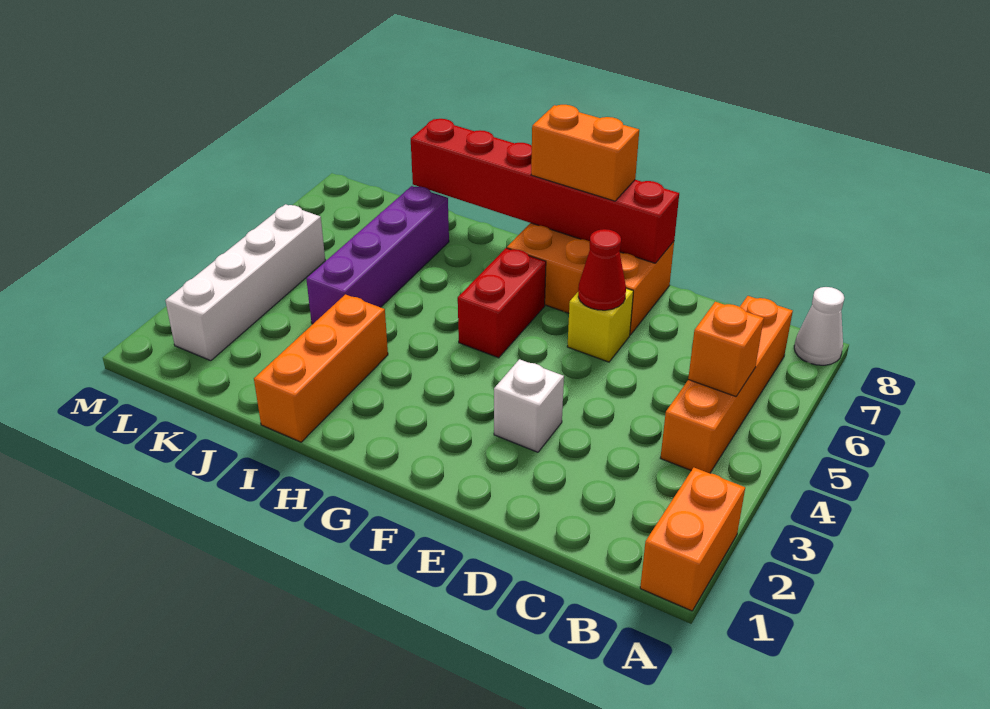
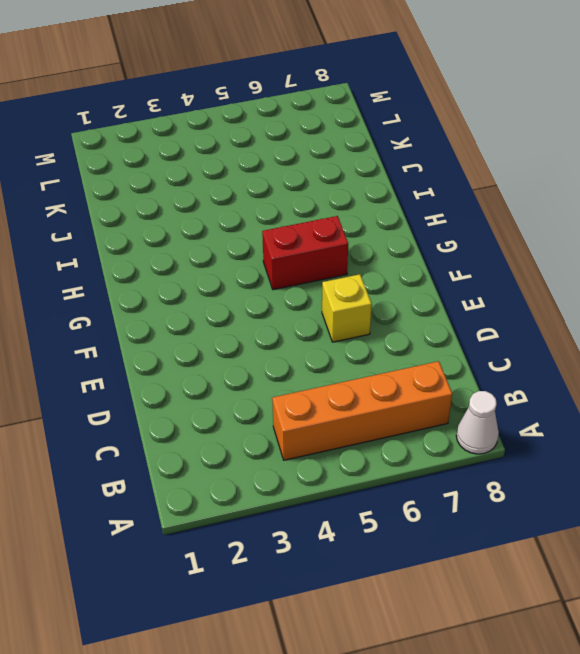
none -> orange 1x2 brick [640,468,745,611]
none -> white 1x1 brick [494,359,564,452]
none -> orange 2x3 brick [507,223,674,335]

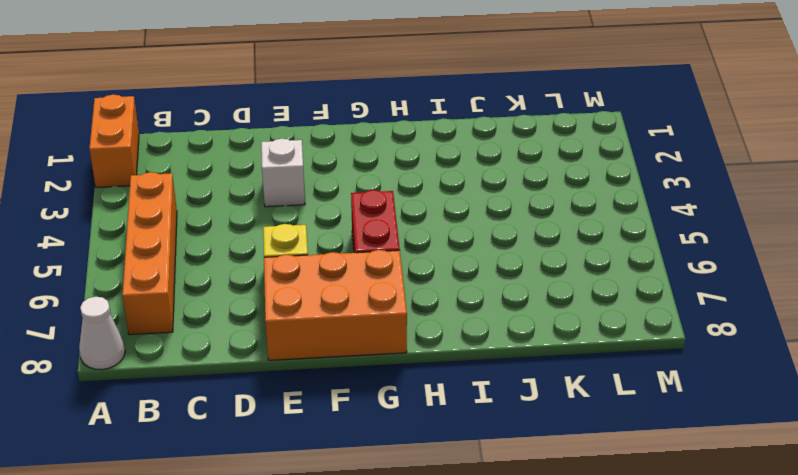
none -> orange 1x3 brick [254,294,388,442]
none -> purple 1x4 brick [306,186,449,324]
none -> white 1x4 brick [165,204,325,361]

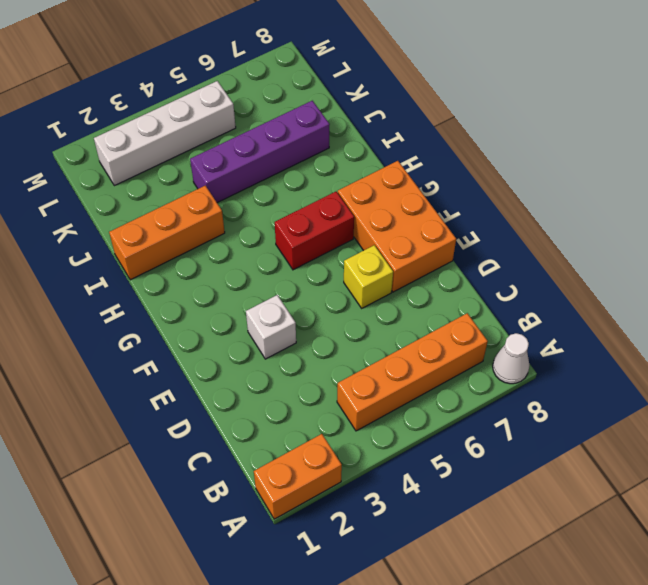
none -> orange 1x1 brick [688,302,764,397]
none -> red 1x1 cone [578,229,626,310]
none -> red 1x6 brick [411,119,679,263]

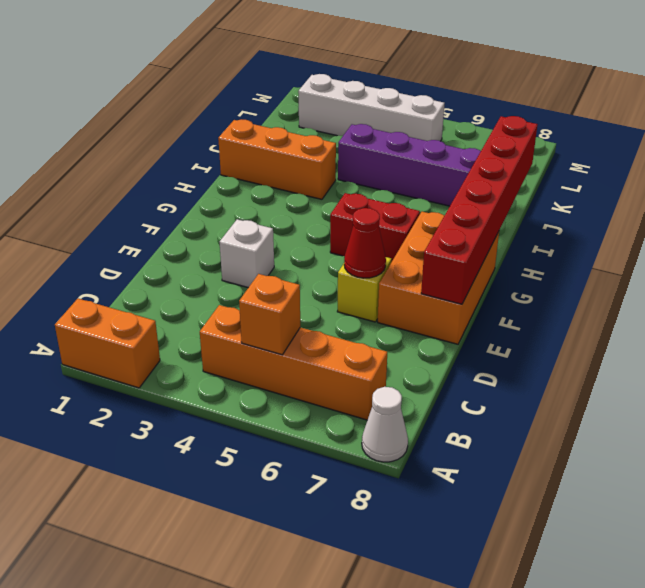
none -> orange 1x2 brick [531,105,639,201]

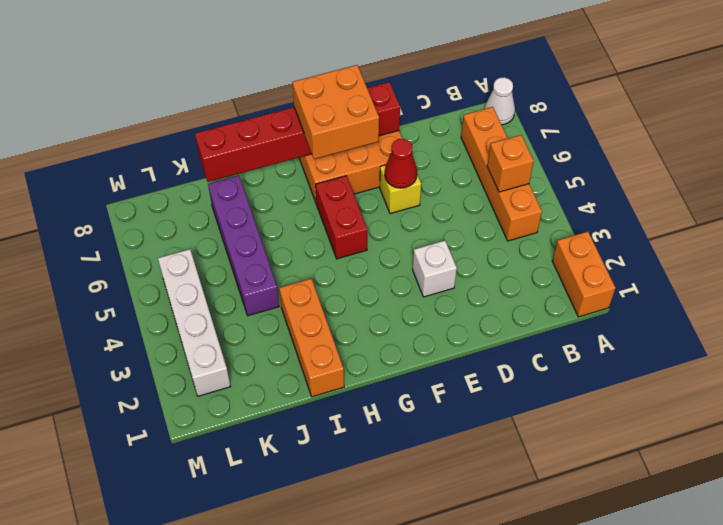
orange 2x2 brick [292,65,379,159] -> orange 1x2 brick [531,105,639,201]

